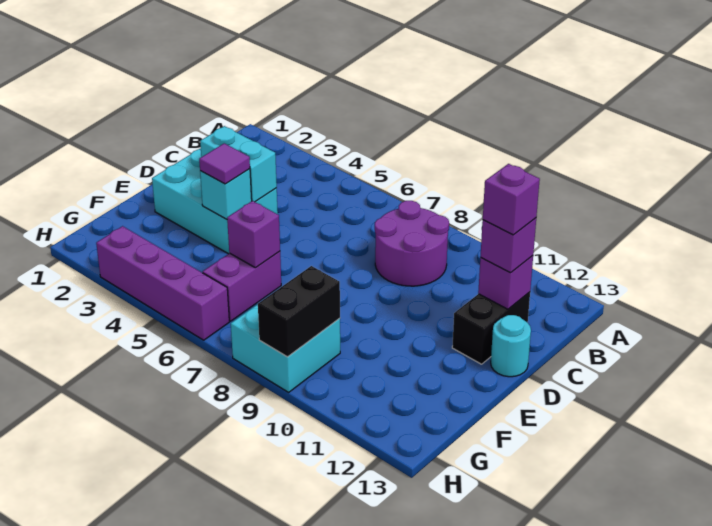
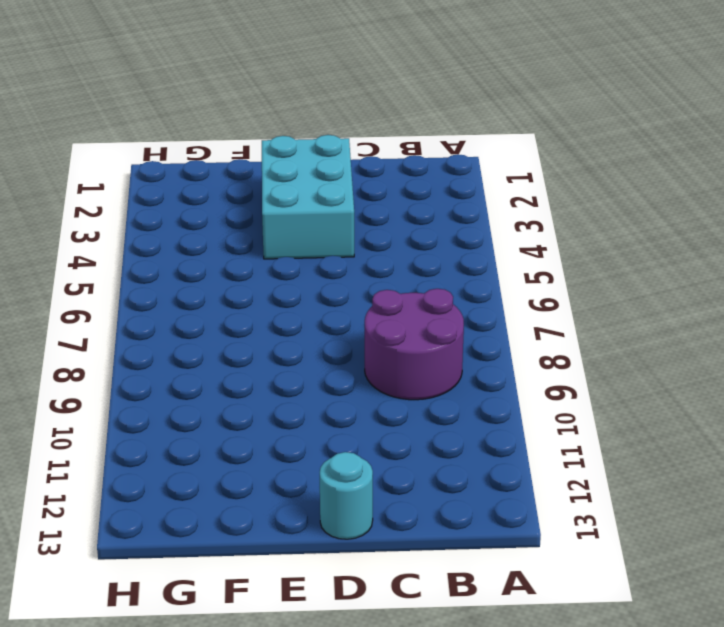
none -> black 1x2 brick [452,292,530,364]
none -> purple 1x2 brick [203,251,281,321]
none -> cyan 2x2 brick [231,304,340,392]

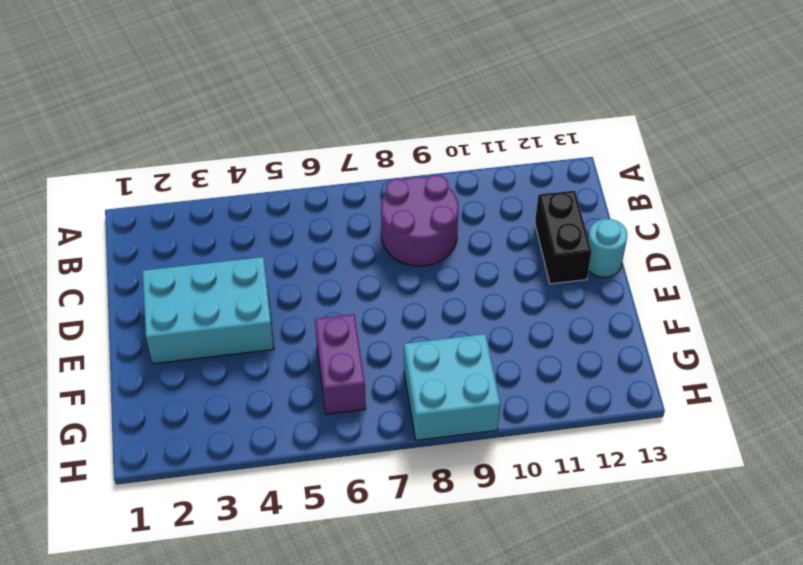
none -> purple 1x4 brick [96,226,229,340]
none -> purple 1x1 brick [478,256,533,309]
none -> cyan 1x2 brick [200,126,277,202]

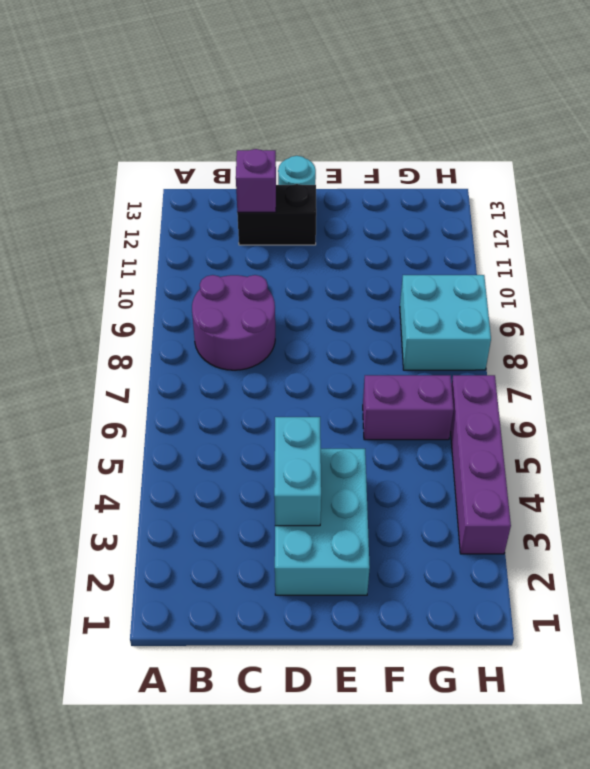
none -> cyan 1x1 brick [200,169,252,219]
none -> purple 1x1 brick [227,201,280,268]
none -> black 1x2 brick [258,266,340,357]

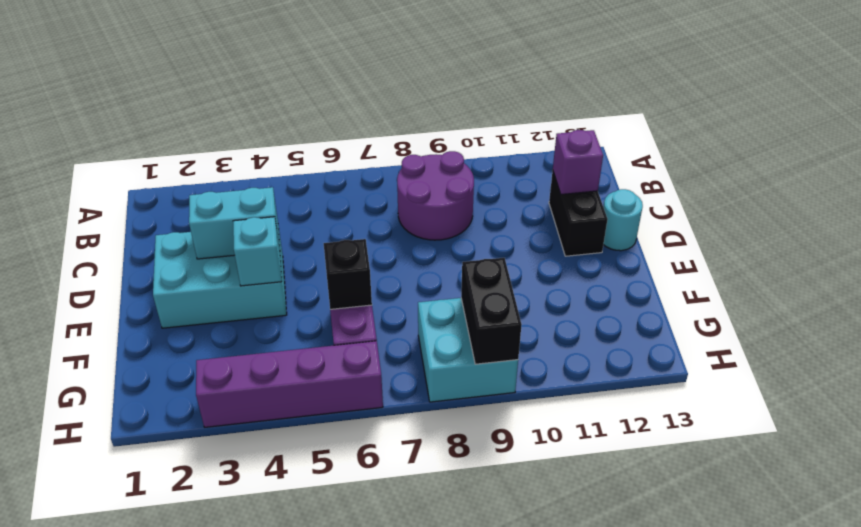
black 1x1 brick [324,239,372,309] -> purple 1x1 brick [227,201,280,268]
none -> purple 1x1 brick [480,218,536,273]
none -> purple 1x1 tile [199,143,250,184]
none -> purple 1x1 brick [483,164,540,235]

